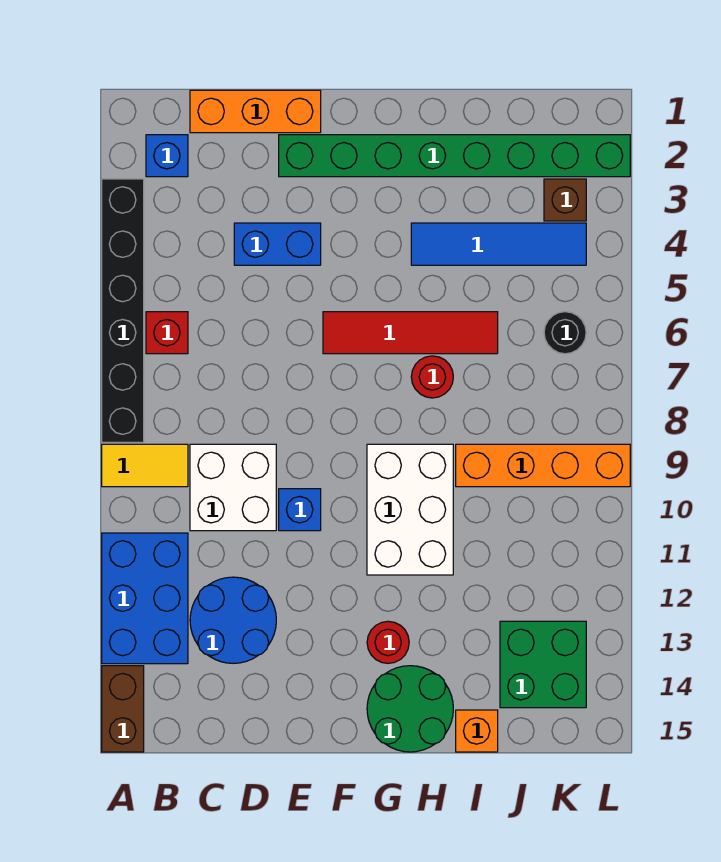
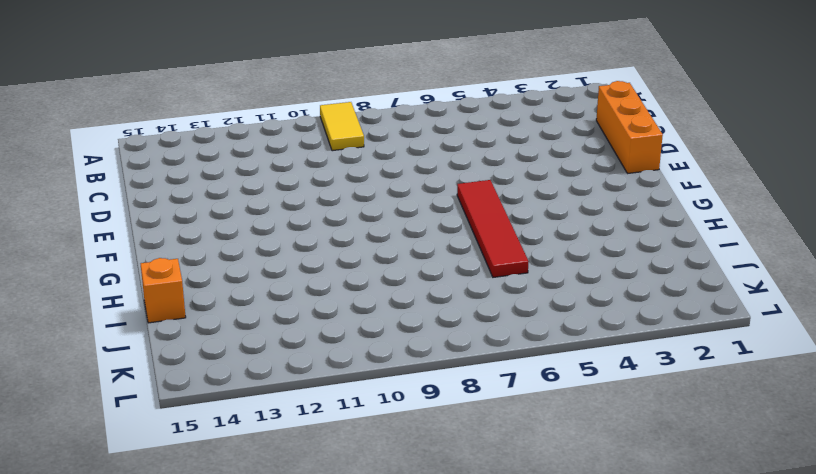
none -> black 1x6 brick [102,179,144,442]
none -> blue 2x3 brick [102,533,188,664]
none -> brown 1x2 brick [102,666,144,752]

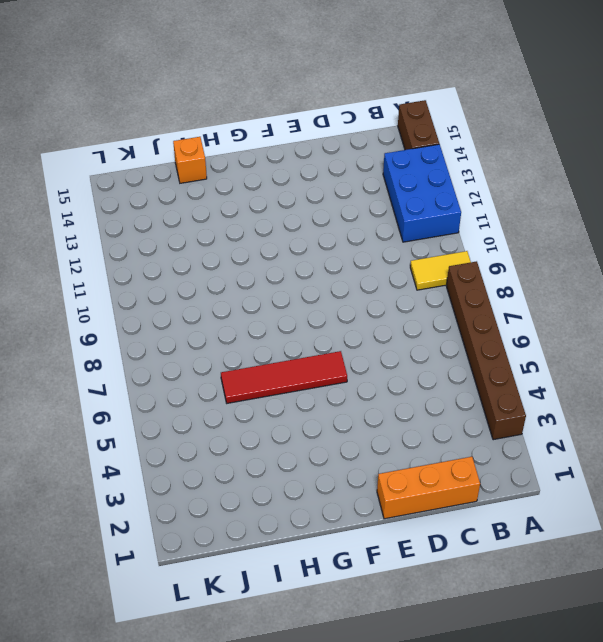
brown 1x6 brick [446,261,526,440] -> black 1x6 brick [102,179,144,442]
none -> blue 1x1 brick [146,135,188,177]
none -> red 1x1 brick [146,312,188,354]
none -> white 2x2 brick [190,444,276,531]

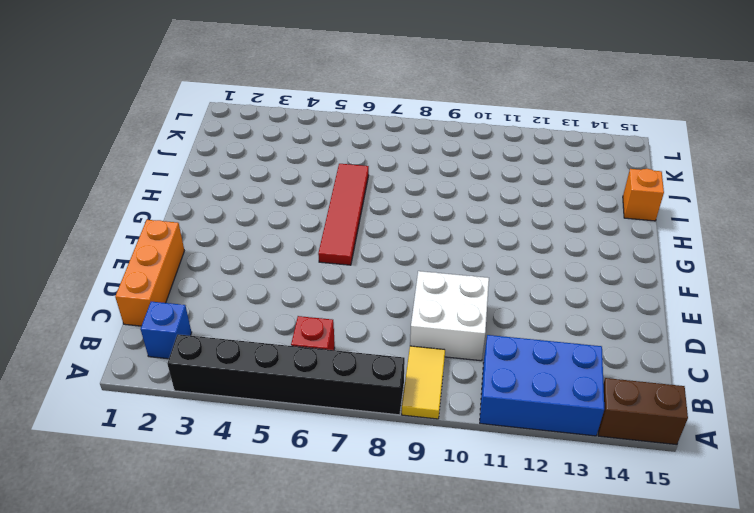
none -> blue 2x2 round brick [190,577,276,663]
none -> blue 1x2 brick [234,223,321,265]
none -> green 1x8 brick [279,135,630,177]

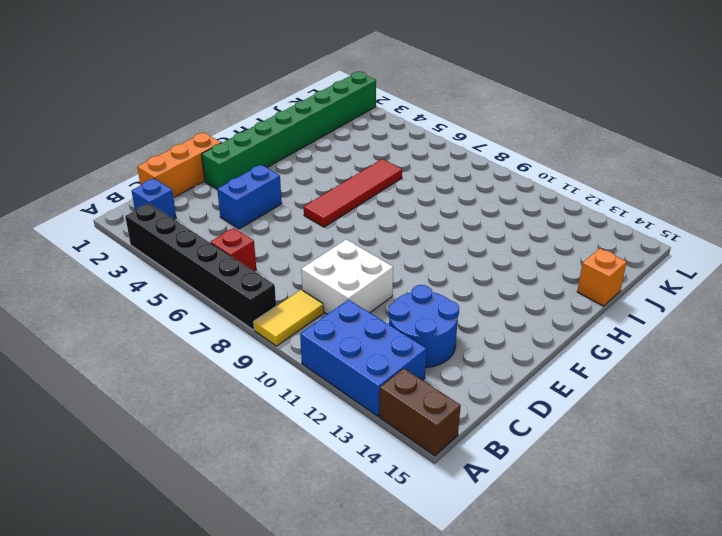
none -> blue 1x1 brick [279,489,321,531]
none -> white 2x3 brick [367,444,453,575]
none -> red 1x1 round brick [367,621,409,663]

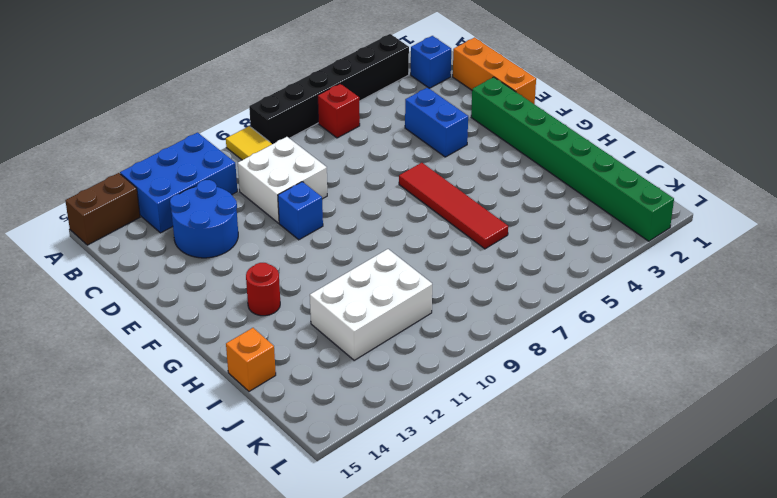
white 2x3 brick [310,249,432,360] -> white 2x3 brick moved to [367,444,453,575]
none -> green 2x2 round brick [367,666,453,752]
none -> blue 1x4 tile [411,223,586,265]
none -> red 1x1 round brick [411,356,453,398]

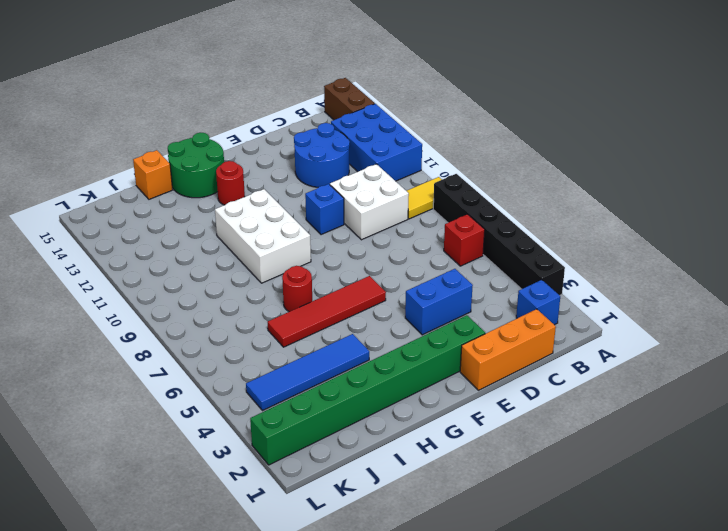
none -> orange 1x4 brick [456,444,630,487]
none -> green 2x2 brick [500,621,586,708]
none -> brown 1x1 brick [544,179,586,221]

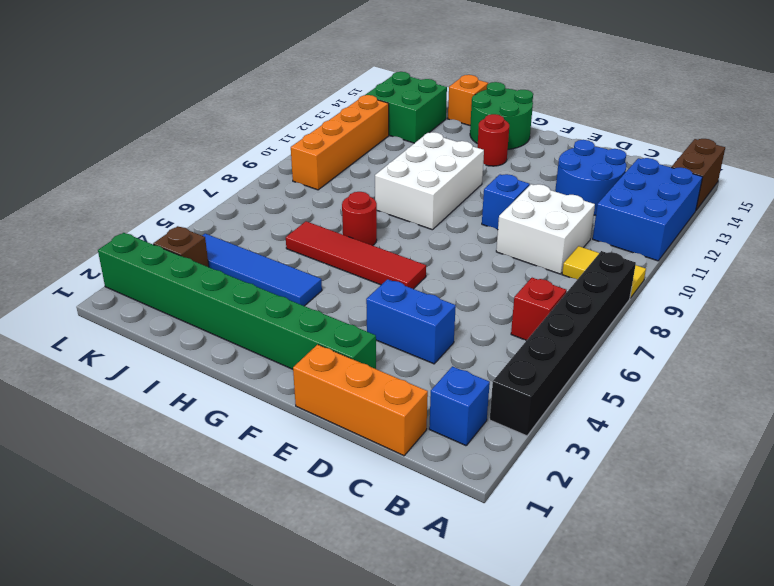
orange 1x4 brick [291,95,389,190] -> orange 1x4 brick turned to [456,444,630,487]
none -> black 1x1 round brick [544,312,586,354]

